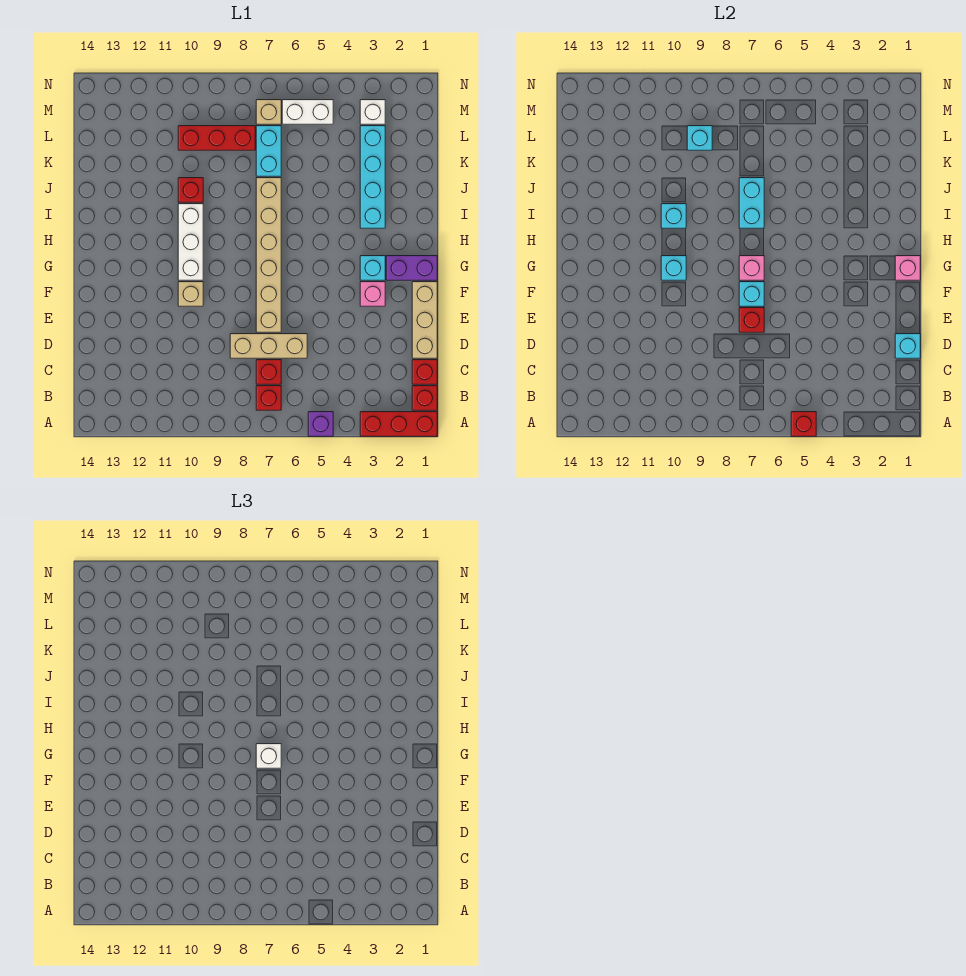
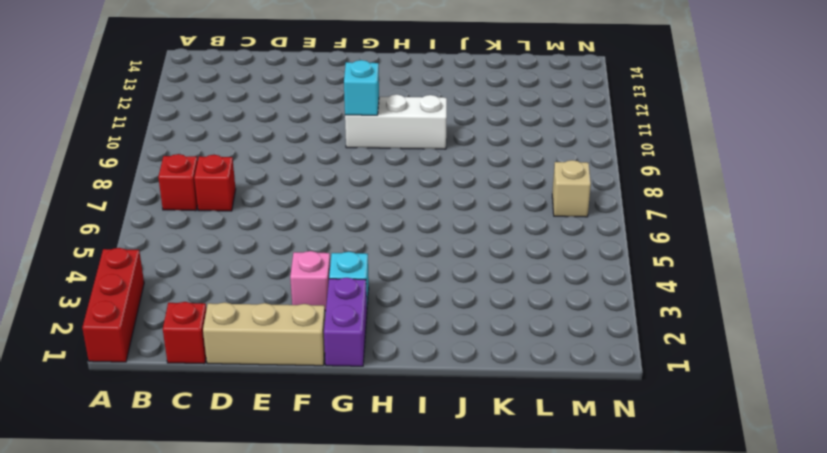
none -> purple 1x1 brick [308,412,333,436]
none -> red 1x1 brick [412,386,437,410]
none -> tan 1x3 brick [230,334,307,358]
none -> tan 1x6 brick [256,178,281,332]

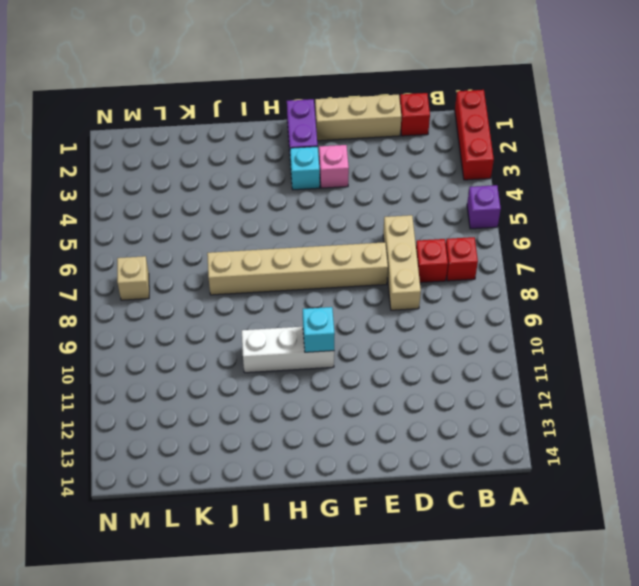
none -> red 1x1 brick [412,386,437,410]
none -> tan 1x1 brick [178,282,203,306]
none -> cyan 1x4 brick [360,126,385,228]
none -> red 1x1 brick [178,178,203,202]

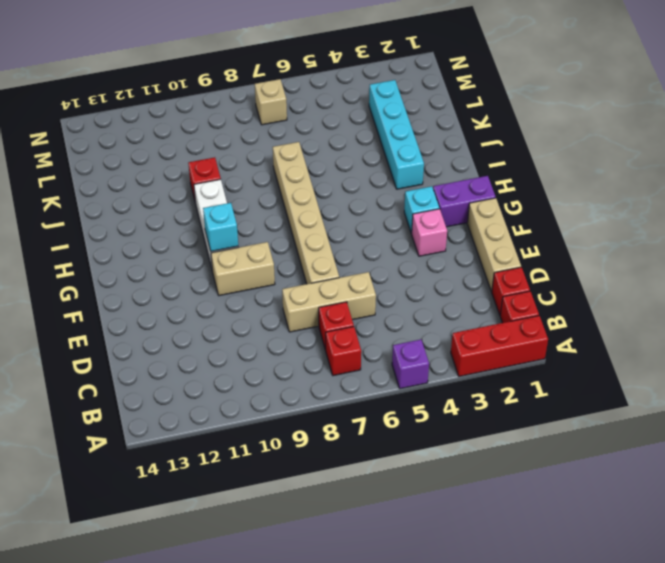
tan 1x2 brick [211,242,275,296] -> tan 1x1 brick [178,282,203,306]
none -> cyan 1x2 brick [256,126,281,176]
none -> red 1x3 brick [178,126,255,150]
none -> white 1x1 brick [360,100,385,124]
none -> white 1x2 brick [282,100,333,124]

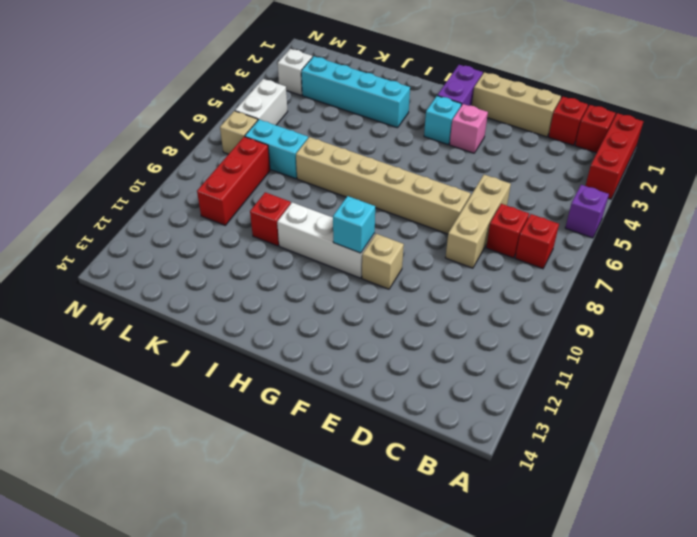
none -> red 1x1 brick [791,412,816,436]
none -> cyan 1x1 brick [895,334,920,358]
none -> red 1x1 brick [739,308,764,332]
none -> cyan 1x1 brick [739,282,764,306]

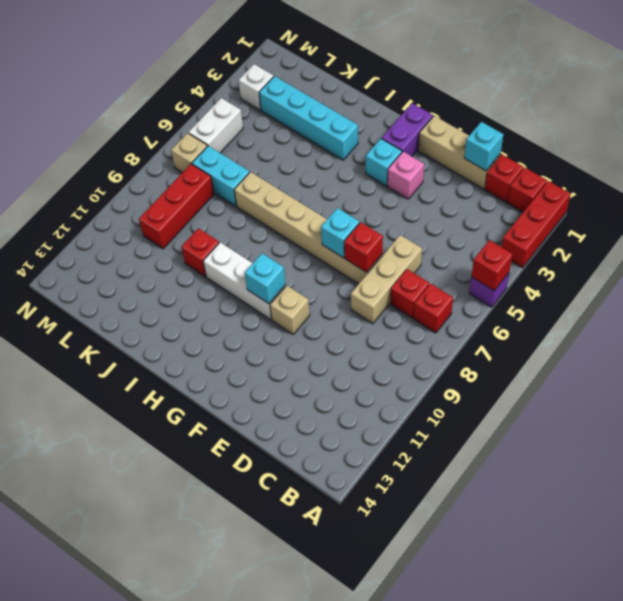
none -> pink 1x1 brick [895,256,920,280]
none -> pink 1x1 brick [739,256,764,280]
none -> cyan 1x2 brick [739,178,764,228]
none -> cyan 1x1 brick [661,204,686,228]

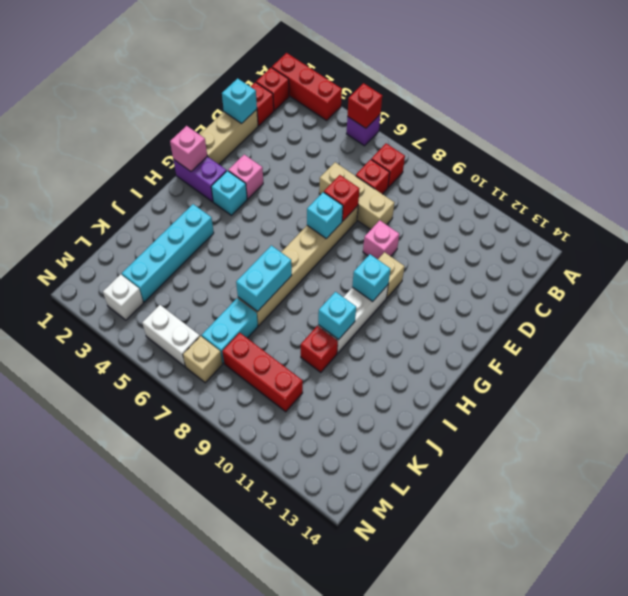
pink 1x1 brick [363,220,399,259] -> pink 1x1 brick moved to [739,256,764,280]
none -> cyan 1x1 brick [687,126,712,150]
none -> white 1x1 brick [256,744,281,768]

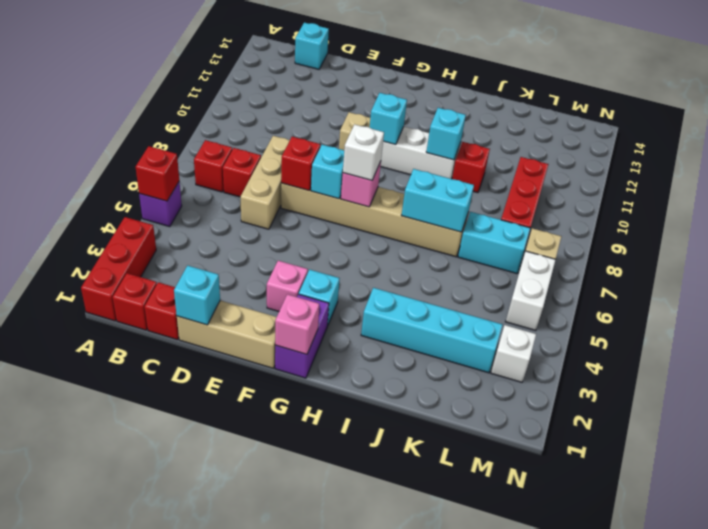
cyan 1x1 brick [295,23,329,69] -> cyan 1x1 brick moved to [687,126,712,150]

